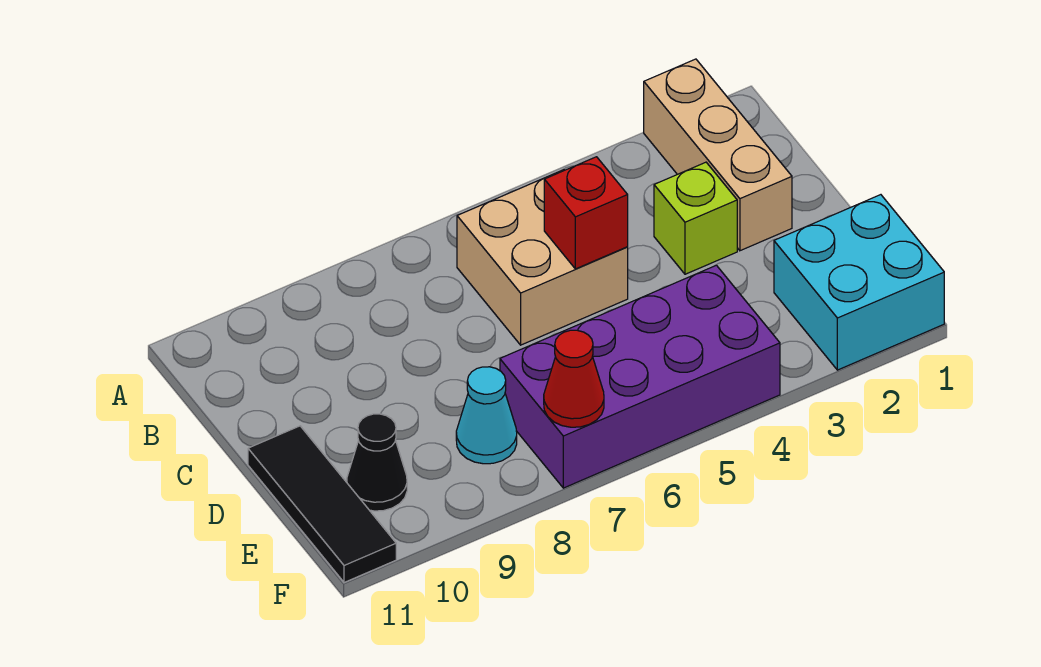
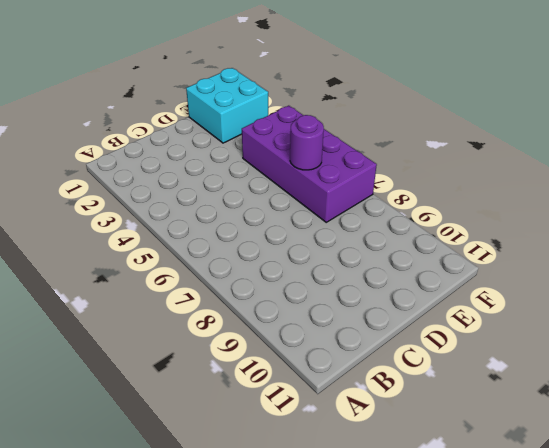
purple 1x1 round brick [290,115,324,170] -> none
none -> tan 1x3 brick [644,59,792,251]
none -> tan 2x2 brick [457,170,628,345]

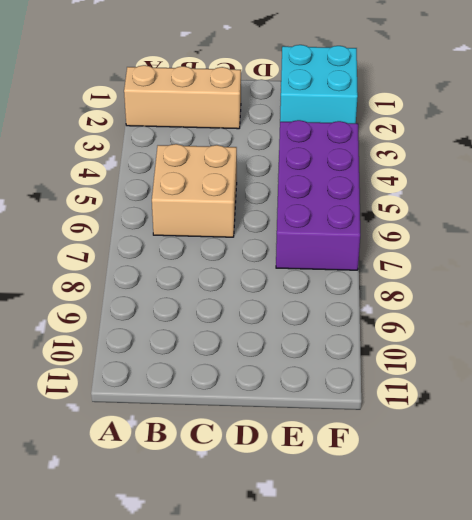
none -> lime 1x1 brick [654,162,737,274]
none -> black 1x3 tile [248,426,396,582]

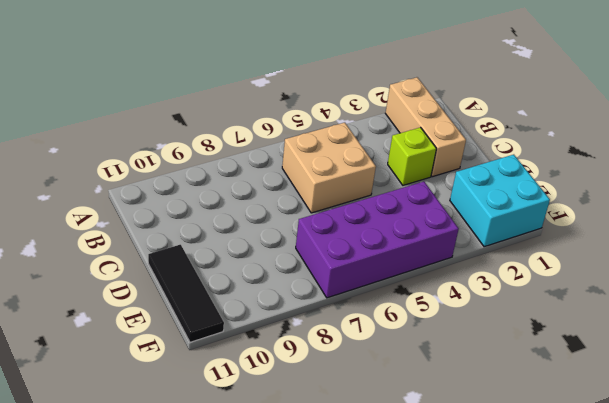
none -> cyan 1x1 cone [456,367,517,464]
none -> black 1x1 cone [347,414,407,511]

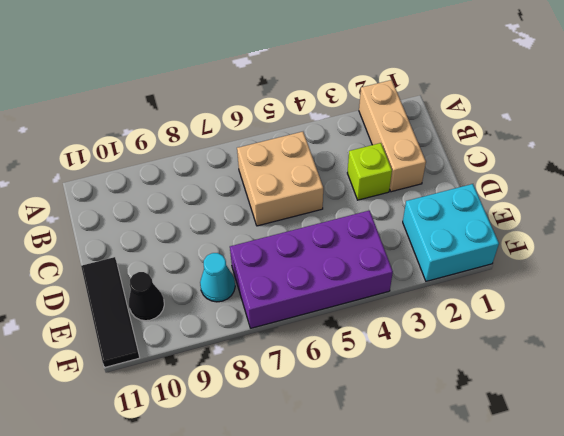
none -> red 1x1 brick [544,157,628,269]
none -> red 1x1 cone [544,330,604,427]

